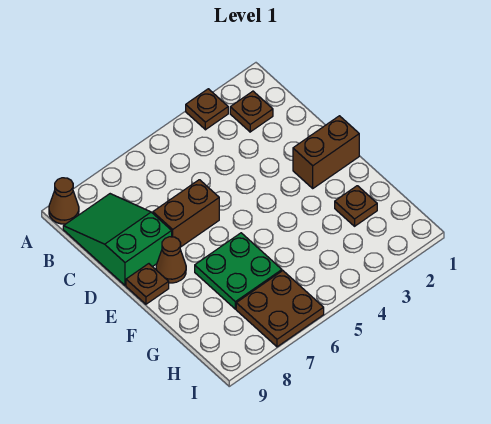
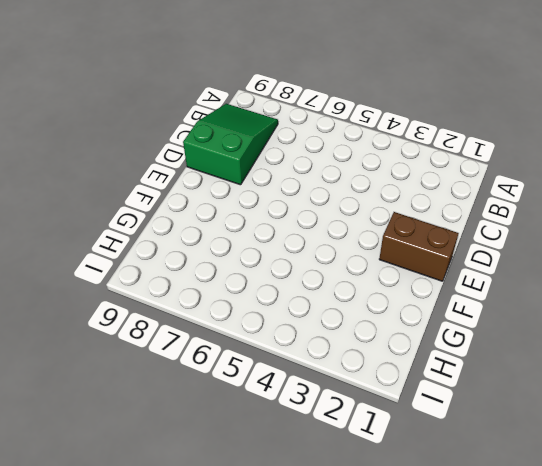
none -> brown 1x1 plate [186,89,228,130]
none -> brown 1x1 cone [49,178,79,224]

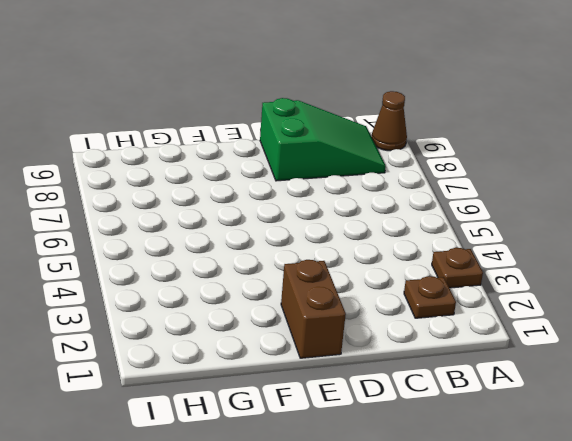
none -> brown 1x2 brick [153,180,219,247]
none -> brown 1x1 cone [156,237,186,283]

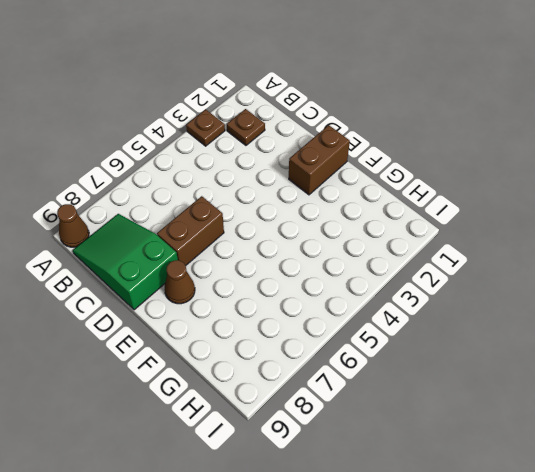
none -> brown 1x1 plate [126,264,169,304]
none -> green 2x2 plate [195,233,282,309]

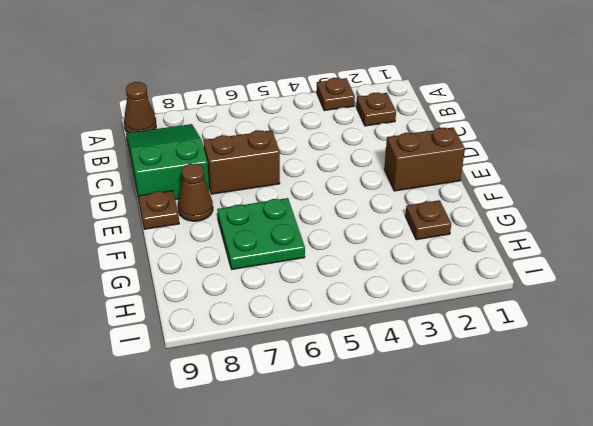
none -> brown 2x2 plate [236,271,324,347]

